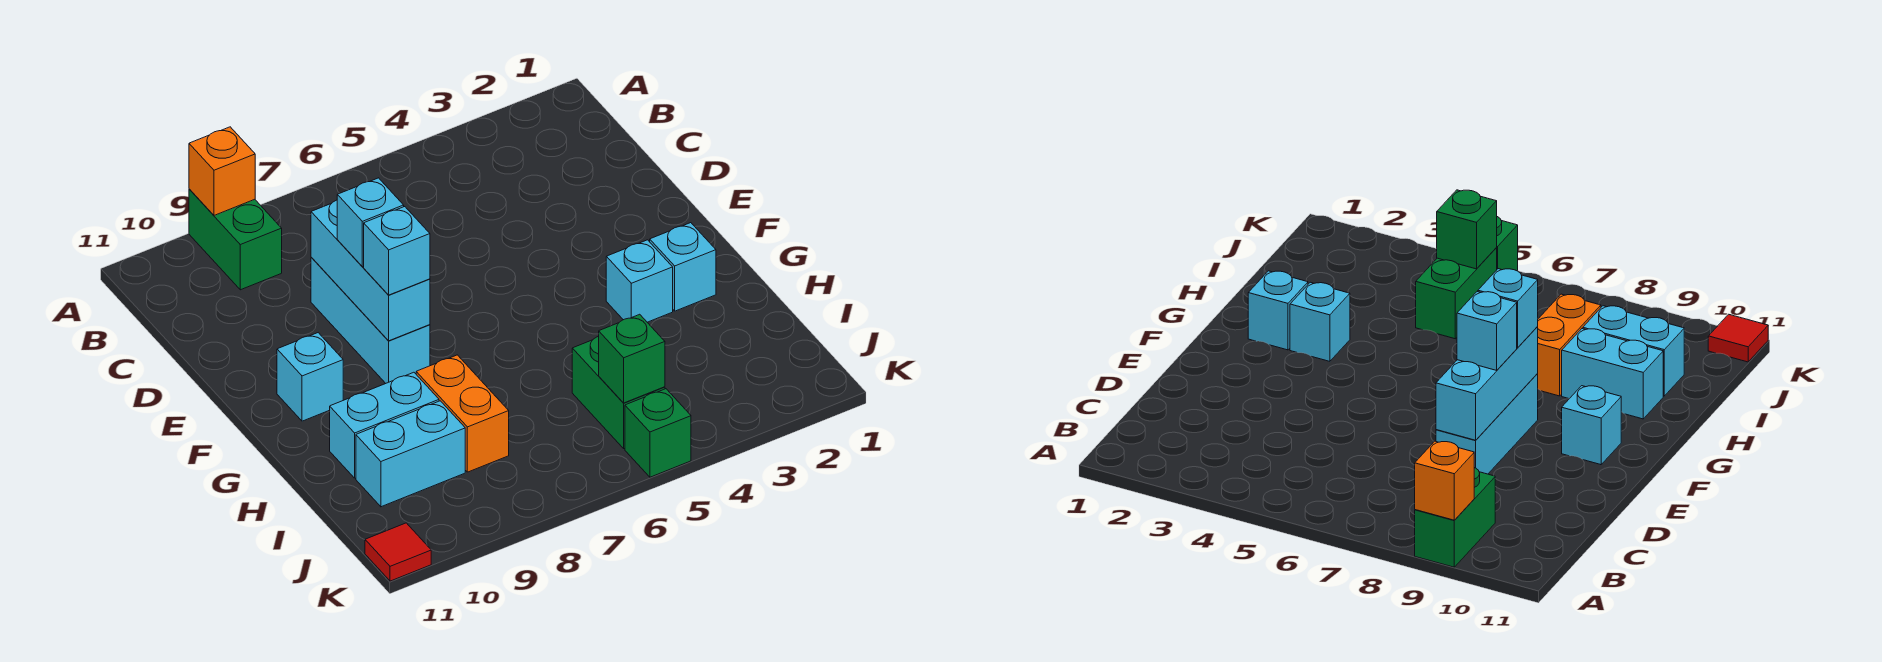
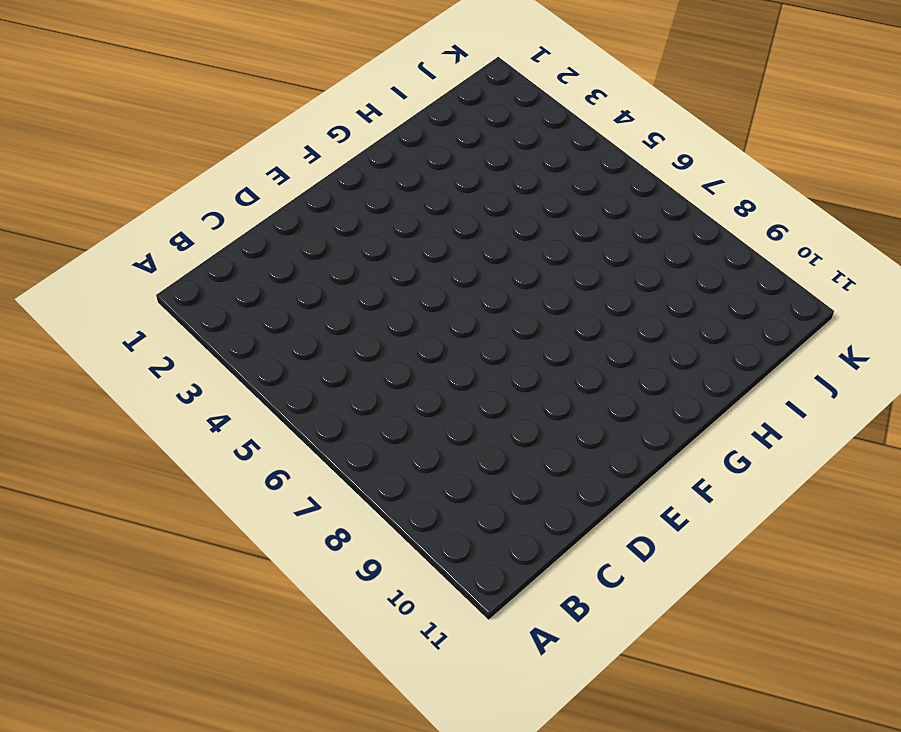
none -> green 1x2 brick [189,189,282,290]
none -> cyan 1x3 brick [311,258,430,383]
none -> cyan 1x1 brick [277,333,343,421]

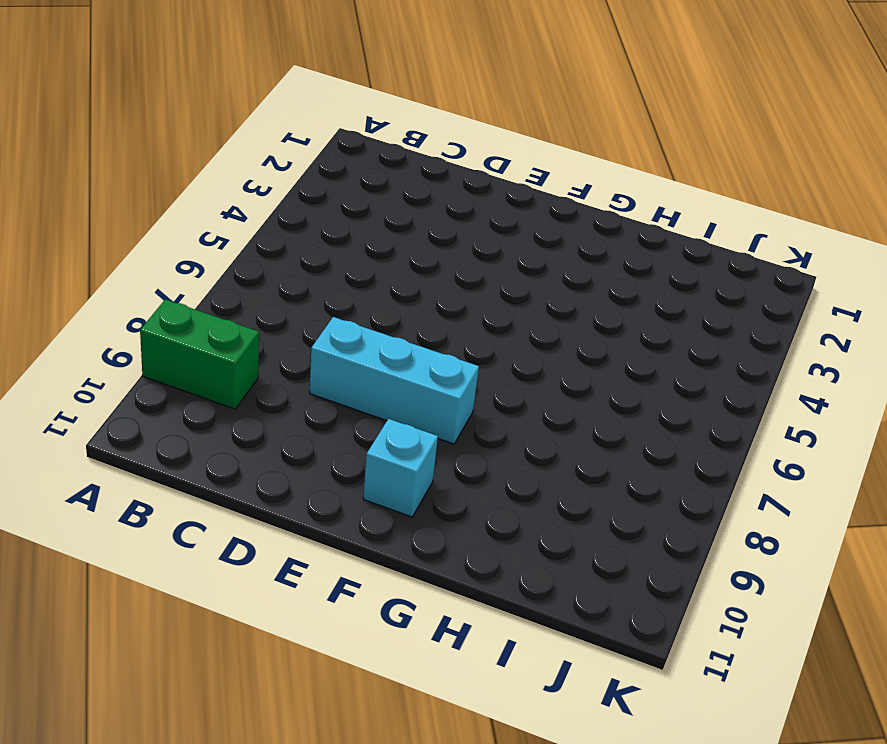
none -> cyan 1x1 brick [650,223,716,311]
none -> cyan 1x1 brick [606,240,673,322]
none -> orange 1x2 brick [416,355,509,472]

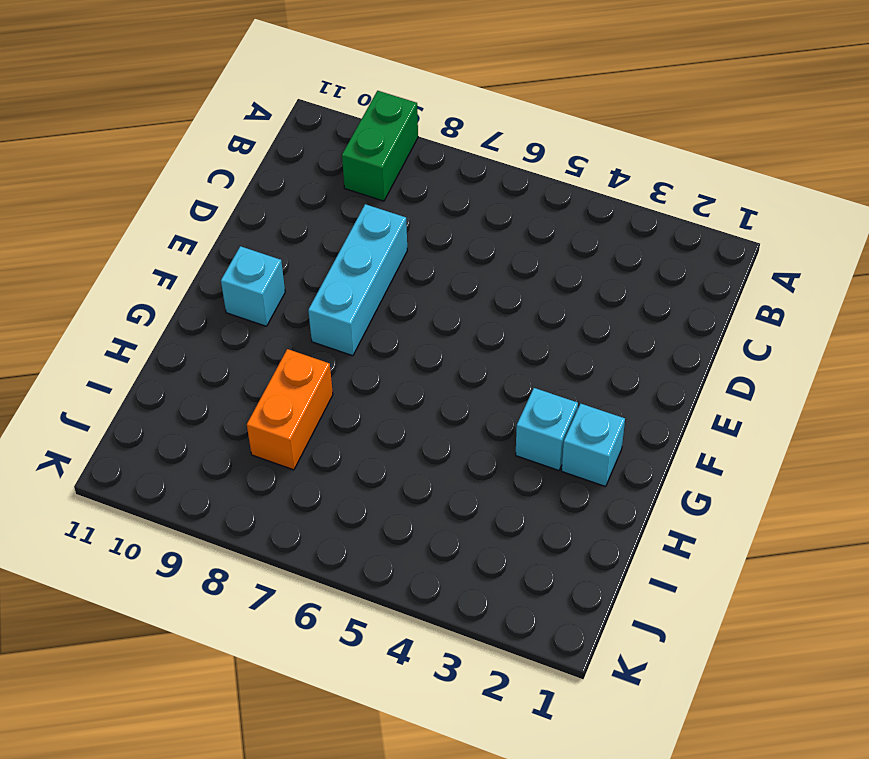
none -> cyan 1x2 brick [330,372,439,478]
none -> green 1x2 brick [572,336,665,449]
none -> cyan 1x2 brick [356,401,465,507]

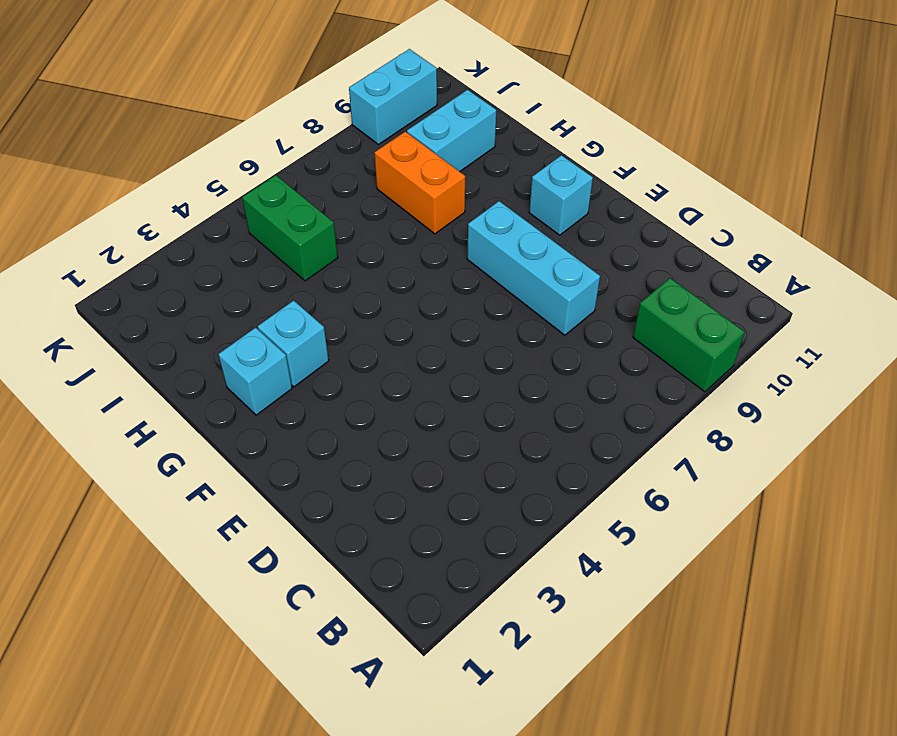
cyan 1x2 brick [349,49,437,144] -> cyan 1x2 brick moved to [330,372,439,478]
none -> green 1x1 brick [625,389,691,477]
none -> red 1x1 tile [365,523,431,581]
none -> orange 1x1 brick [189,127,255,215]

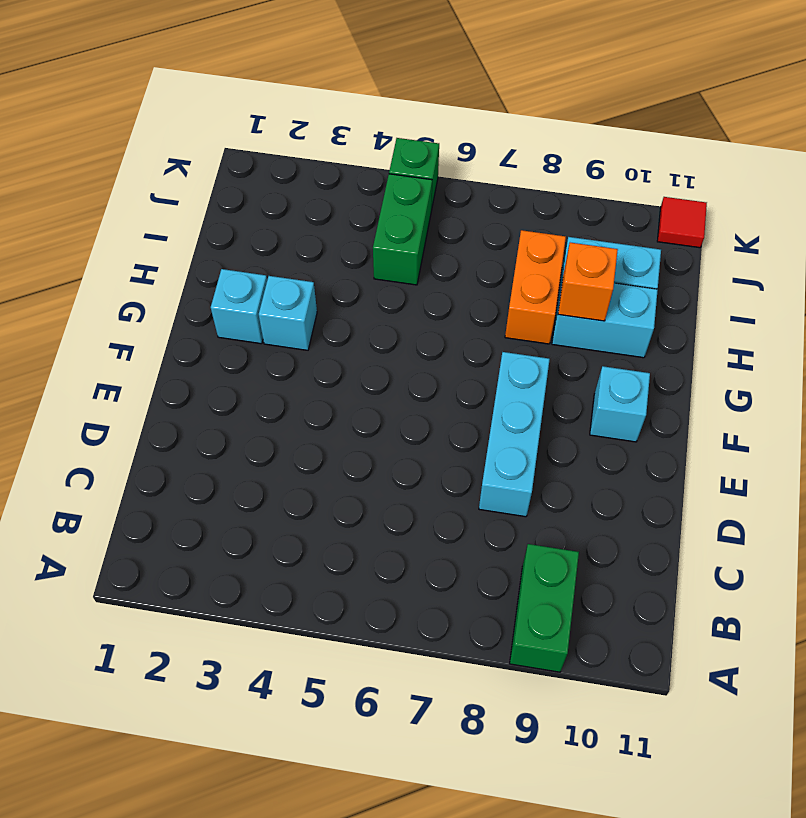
orange 1x1 brick [558,243,618,321] -> orange 1x1 brick moved to [189,127,255,215]
none -> cyan 1x3 brick [311,200,430,341]
none -> green 1x1 brick [599,314,665,403]
none -> cyan 1x1 brick [337,178,404,267]

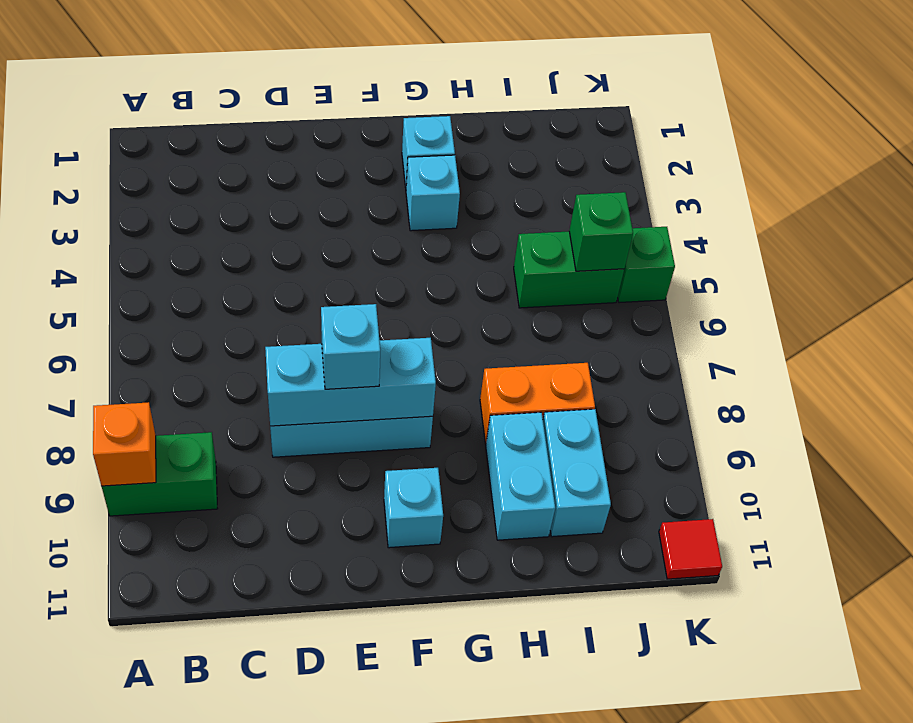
none -> cyan 1x1 brick [364,207,430,295]

